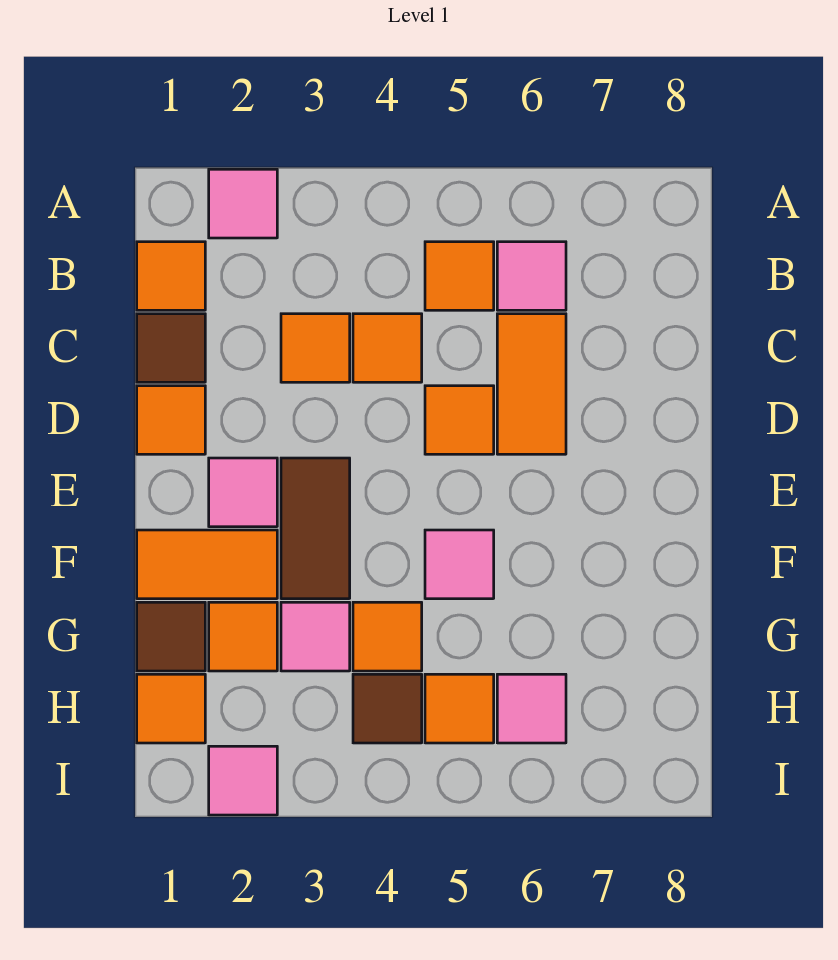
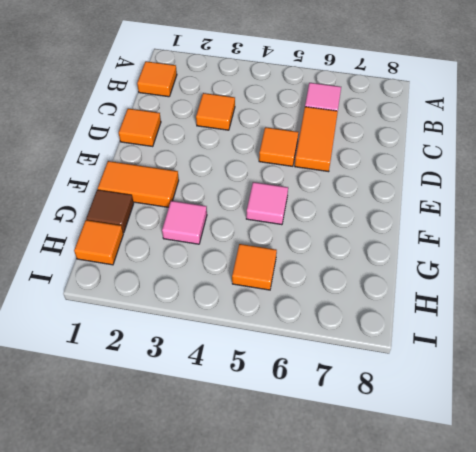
none -> pink 1x1 tile [209,169,277,238]
none -> orange 1x1 tile [425,242,494,310]
none -> brown 1x1 tile [137,314,205,382]

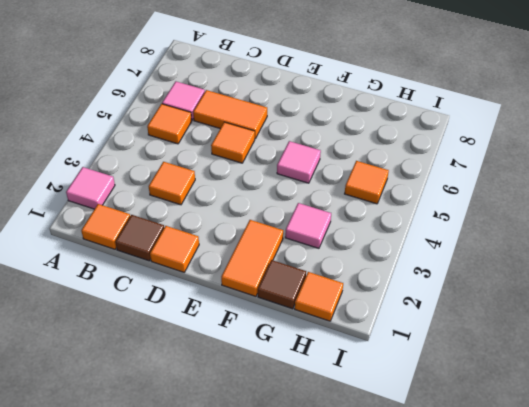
none -> orange 1x1 tile [353,314,422,382]
none -> pink 1x1 tile [209,458,277,527]
none -> brown 1x2 tile [281,458,350,599]

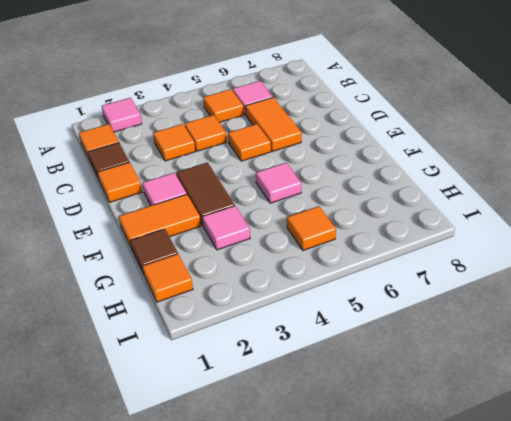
none -> orange 1x1 tile [209,602,277,671]
none -> orange 1x1 tile [353,602,422,671]
none -> brown 1x1 tile [353,674,422,743]

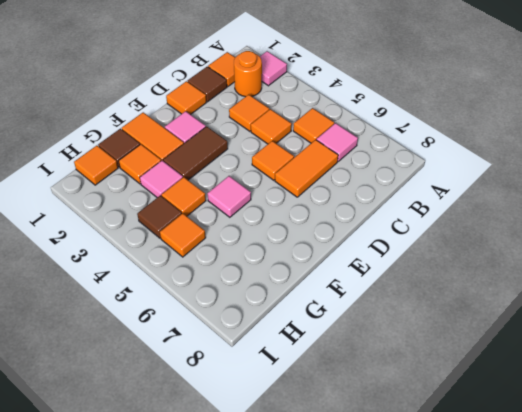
orange 1x1 round brick [234,51,262,97] -> none
none -> pink 1x1 tile [497,674,566,743]
none -> pink 1x1 tile [209,746,277,815]

